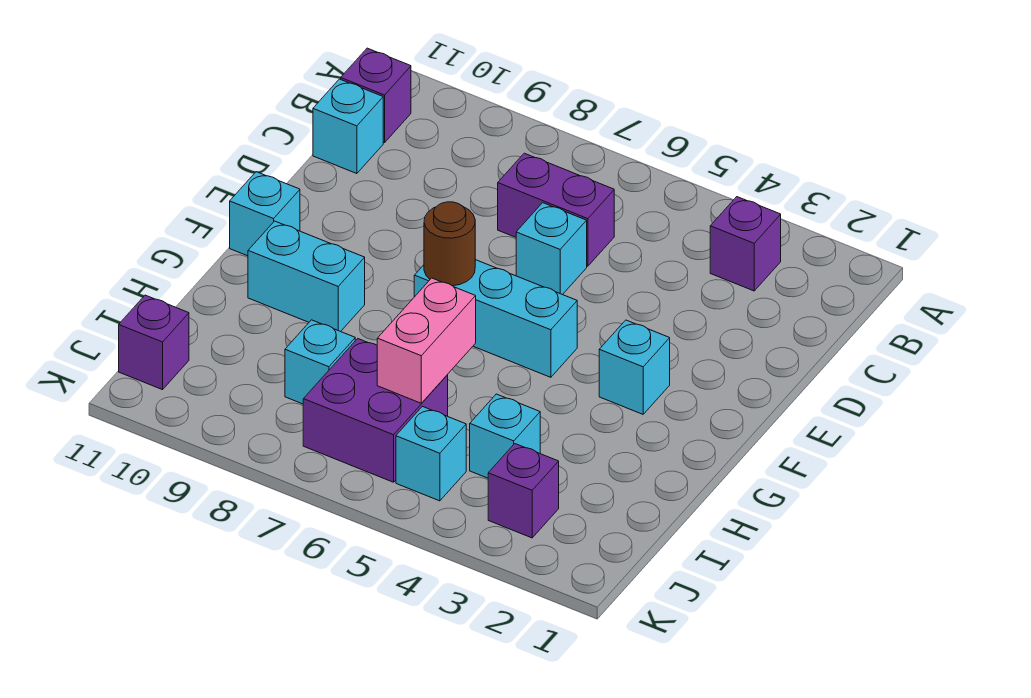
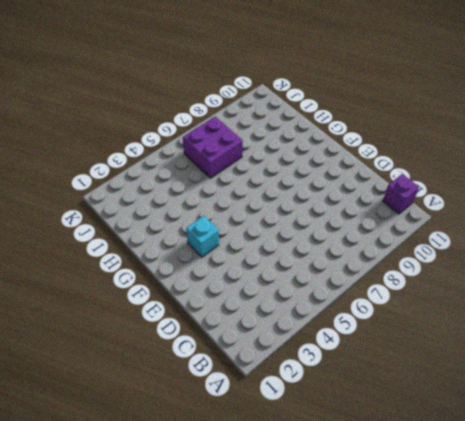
none -> purple 1x1 brick [710,197,781,291]
none -> purple 1x2 brick [498,153,614,266]
none -> cyan 1x1 brick [313,79,383,174]

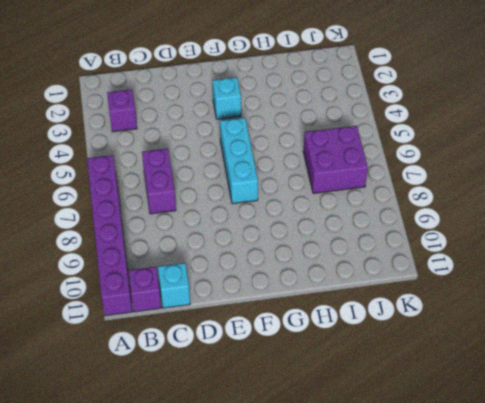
purple 1x6 brick [87,155,132,316] -> none
none -> cyan 1x1 brick [516,203,587,295]
none -> cyan 1x1 brick [230,172,300,256]
none -> cyan 1x2 brick [248,221,365,332]

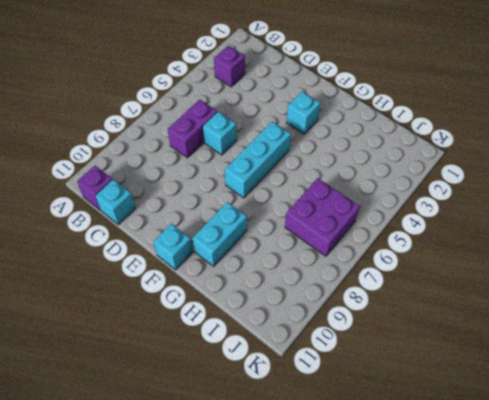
none -> cyan 1x1 brick [470,394,540,478]
none -> cyan 1x1 brick [285,320,355,404]
none -> purple 1x1 brick [488,444,559,538]

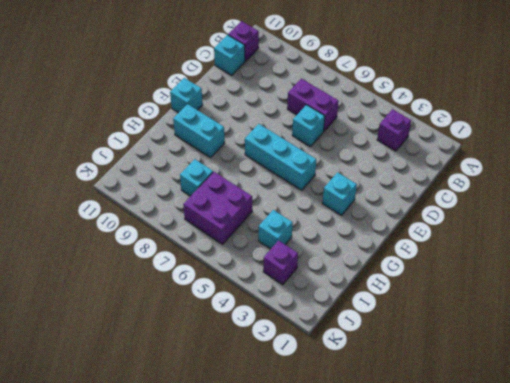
none -> cyan 1x1 brick [396,406,466,501]
none -> purple 1x1 brick [119,295,189,390]
none -> brown 1x1 round brick [424,202,475,286]

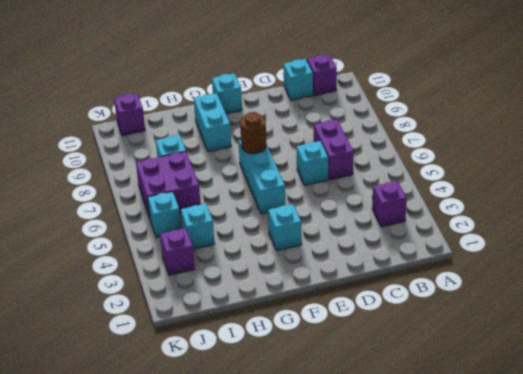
none -> pink 1x2 brick [377,278,476,403]

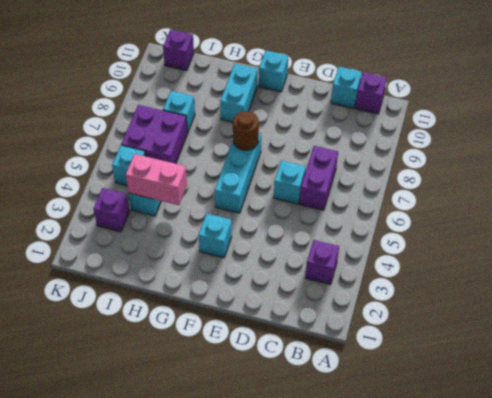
pink 1x2 brick [126,154,187,205] -> pink 1x2 brick moved to [377,278,476,403]

